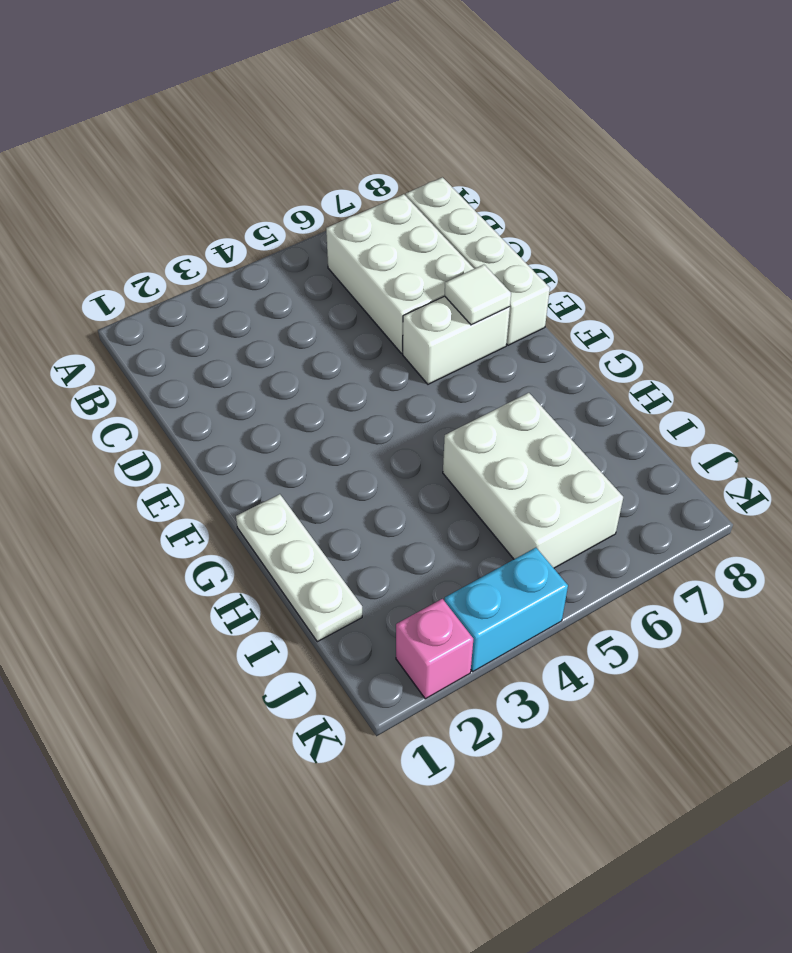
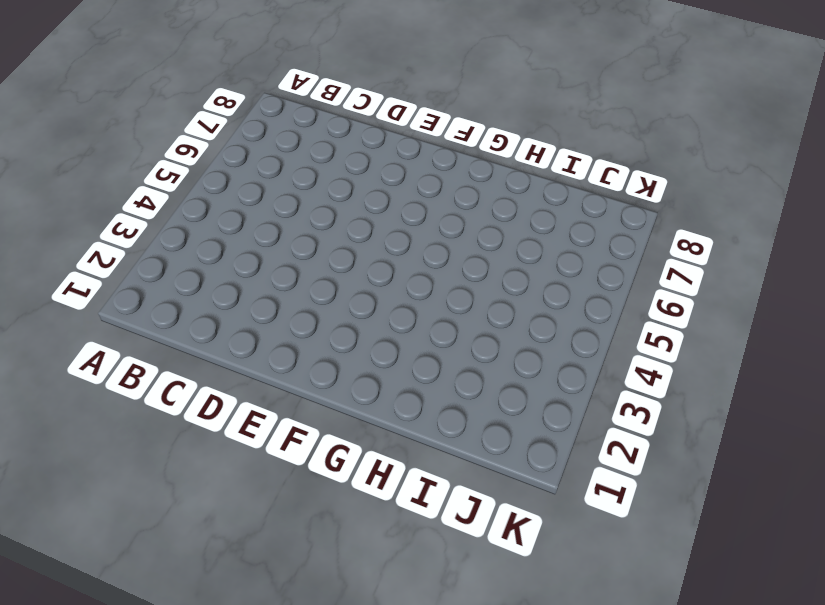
none -> white 2x3 brick [326,194,474,353]
none -> white 1x4 brick [406,177,550,345]

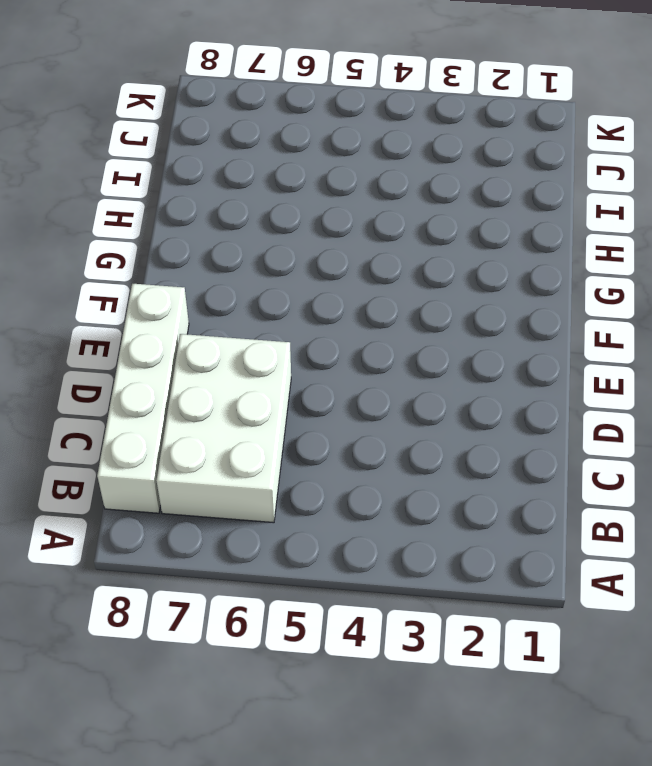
none -> white 1x2 brick [403,296,510,384]
none -> white 1x3 plate [236,494,362,642]

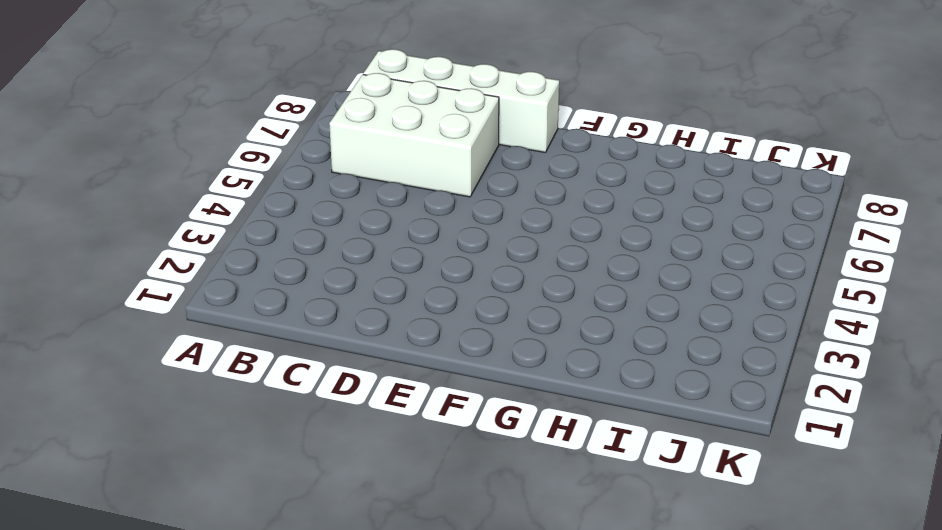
none -> white 1x2 brick [403,296,510,384]
none -> white 1x3 plate [236,494,362,642]

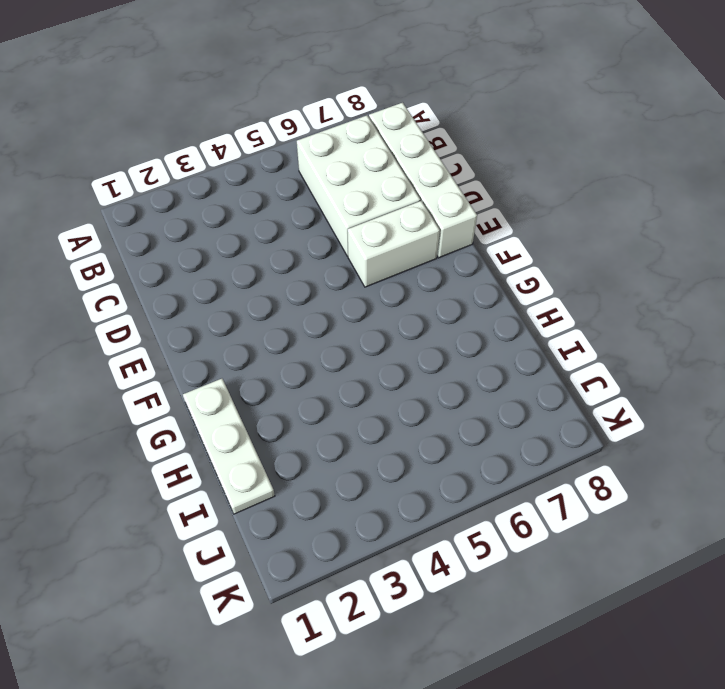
none -> white 2x3 brick [443,393,623,568]
none -> pink 1x1 brick [396,599,473,699]

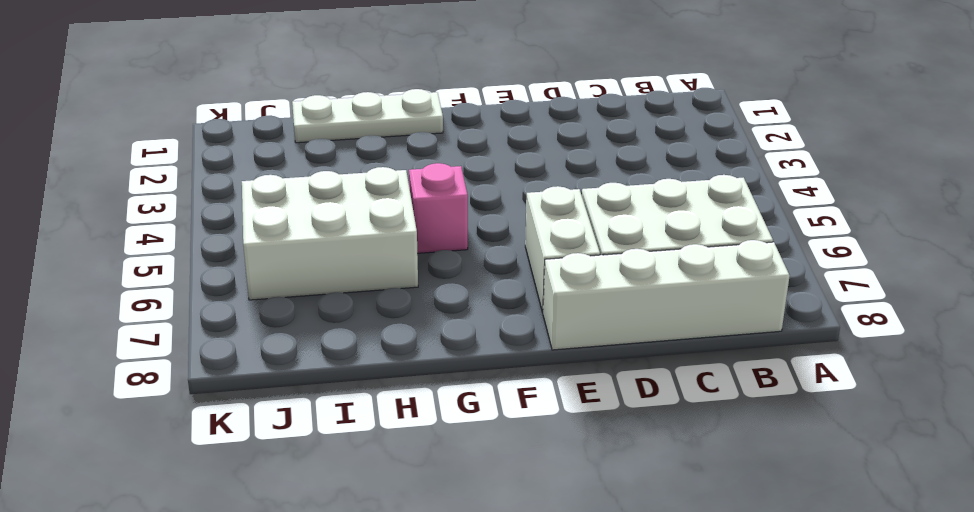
pink 1x1 brick [409,163,468,253] -> pink 1x1 brick moved to [396,599,473,699]
none -> cyan 1x2 brick [445,548,568,672]
none -> white 1x1 tile [445,265,511,325]

